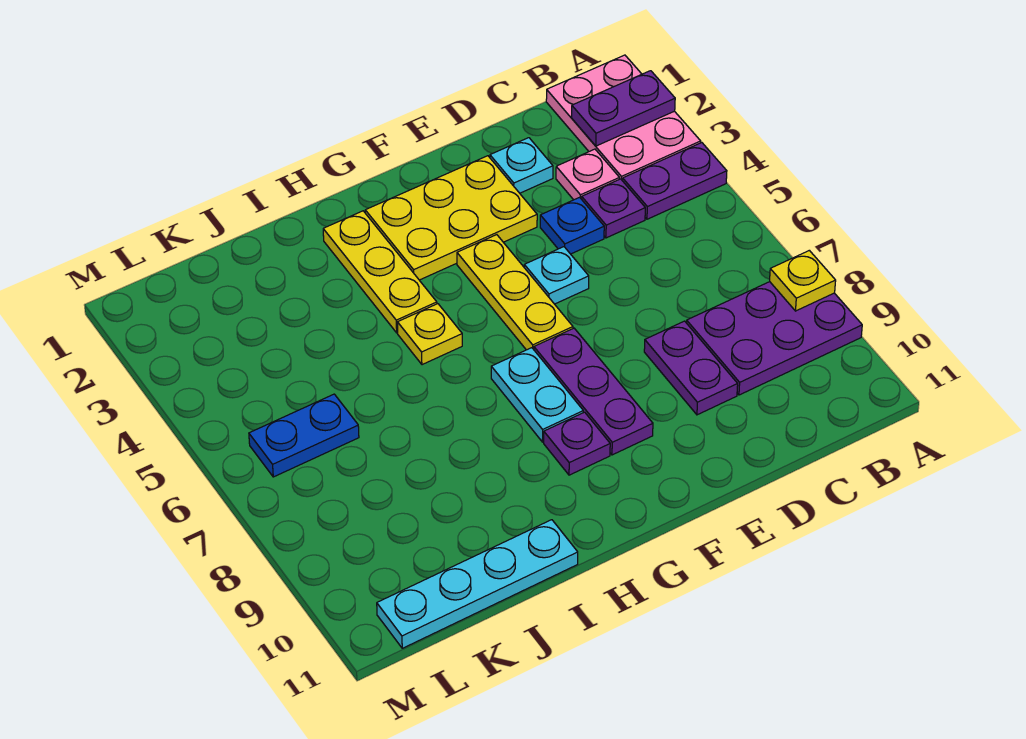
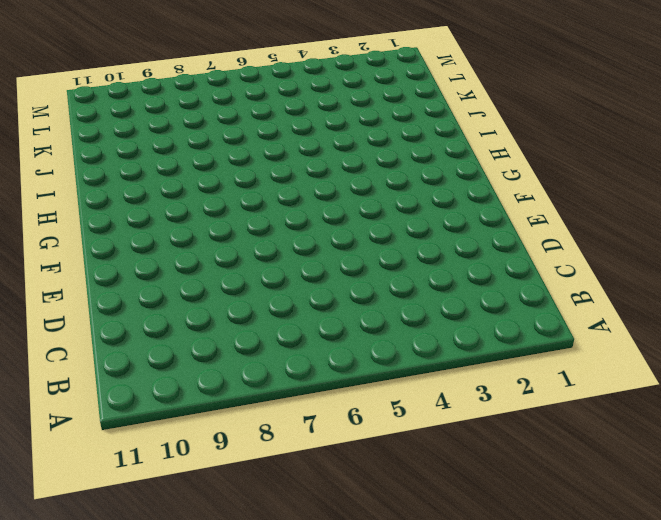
none -> pink 2x3 plate [546,55,701,181]
none -> purple 1x2 plate [623,143,727,219]
none -> purple 2x3 plate [687,282,862,395]

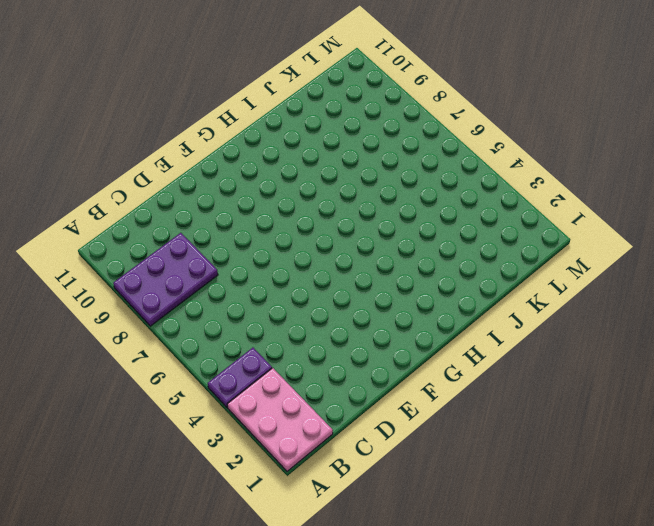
none -> pink 1x1 plate [556,149,619,200]
none -> purple 1x1 plate [582,179,645,238]
none -> cyan 1x1 plate [490,138,553,193]

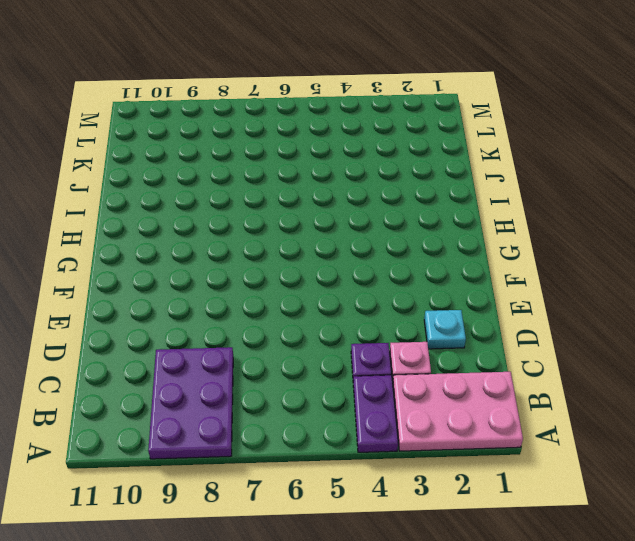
none -> blue 1x1 plate [540,197,604,254]
none -> purple 1x2 plate [644,321,738,415]
none -> yellow 2x3 plate [365,156,537,280]

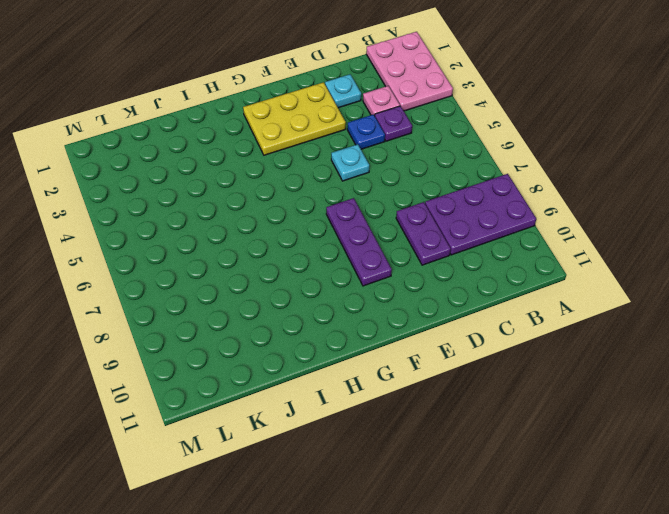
none -> purple 1x2 plate [623,143,727,219]
none -> yellow 1x3 plate [457,235,573,350]
none -> cyan 1x2 plate [491,348,583,442]

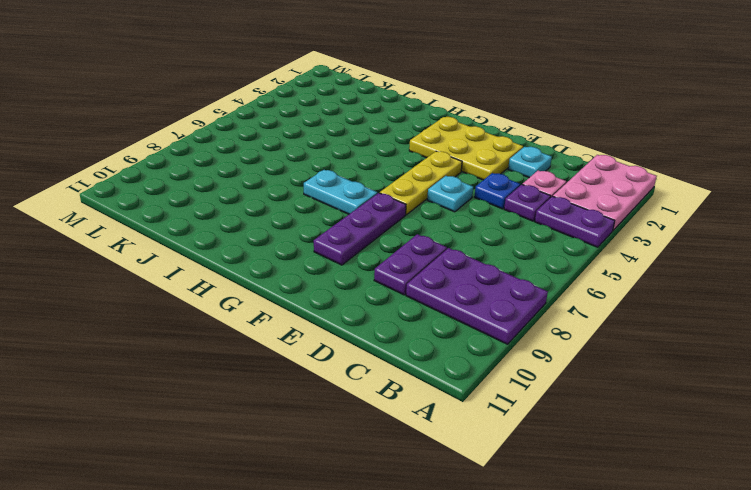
cyan 1x2 plate [304,170,377,214] -> cyan 1x2 plate turned to [491,348,583,442]
none -> purple 1x1 plate [544,412,610,475]
none -> yellow 1x3 plate [323,211,437,333]
none -> yellow 1x1 plate [398,304,462,365]

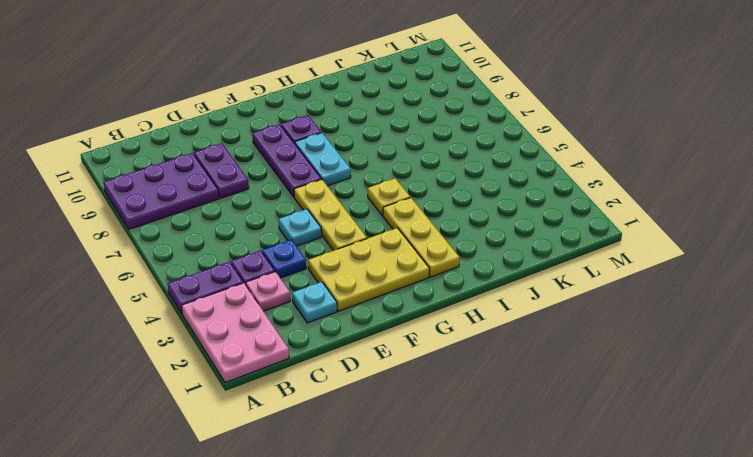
none -> cyan 1x4 plate [377,520,578,648]
none -> blue 1x2 plate [249,394,359,477]
none -> purple 1x2 plate [572,71,675,146]

